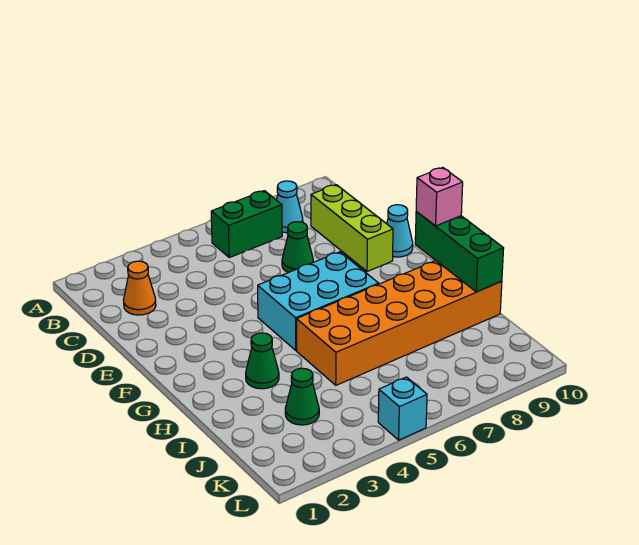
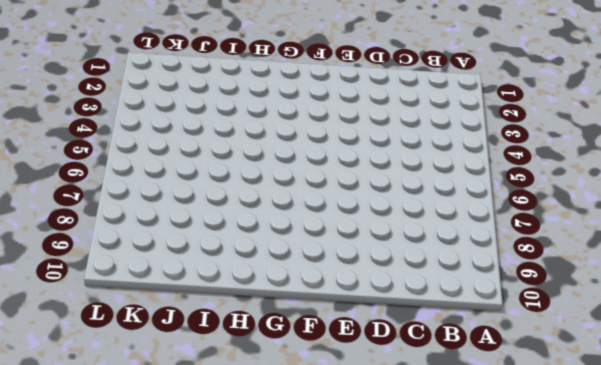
none -> green 1x2 brick [211,191,282,257]
none -> cyan 1x1 cone [277,181,303,233]
none -> orange 1x1 cone [124,261,156,315]

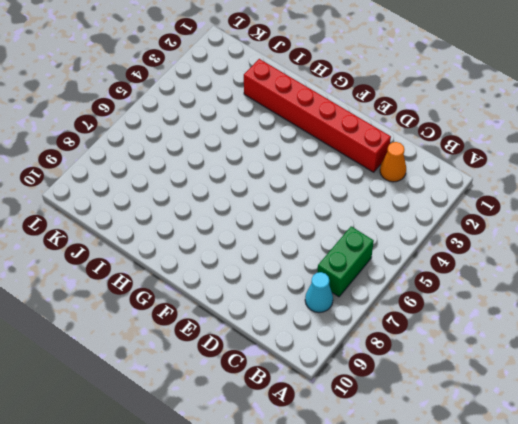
red 1x6 brick [244,59,391,172] -> none
none -> lime 1x3 brick [311,185,393,271]
none -> green 1x1 cone [282,222,313,273]
none -> cyan 1x1 cone [387,205,413,257]

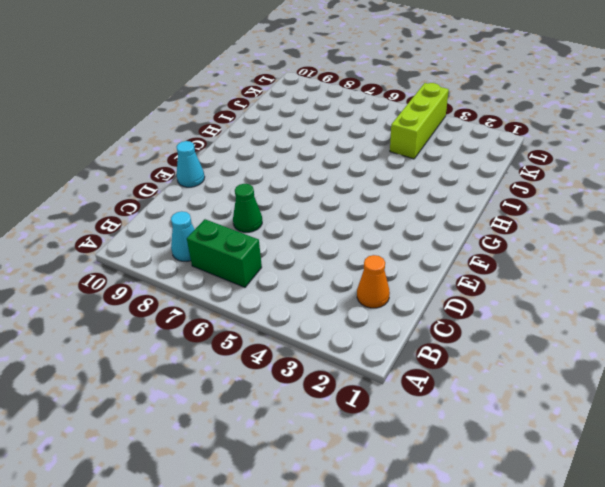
lime 1x3 brick [390,83,449,159] -> lime 1x3 brick moved to [311,185,393,271]
none -> cyan 2x3 brick [258,252,379,350]
none -> green 1x1 cone [246,333,279,389]
none -> orange 2x6 brick [297,261,502,385]

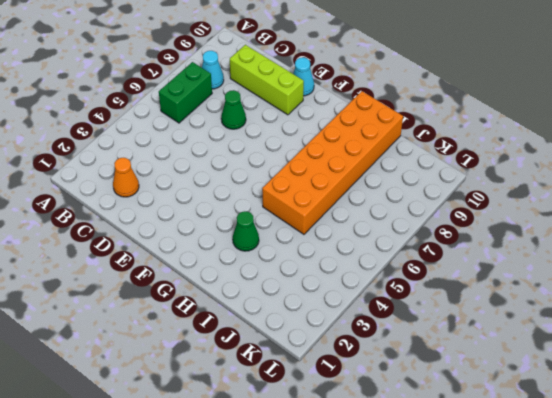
none -> cyan 2x3 brick [258,252,379,350]
none -> green 1x1 cone [285,368,319,425]
none -> cyan 1x1 brick [378,377,427,440]

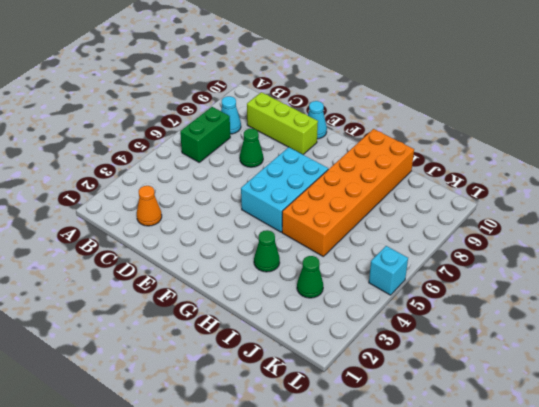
none -> green 1x3 brick [415,212,504,292]
none -> pink 1x1 brick [416,168,463,226]

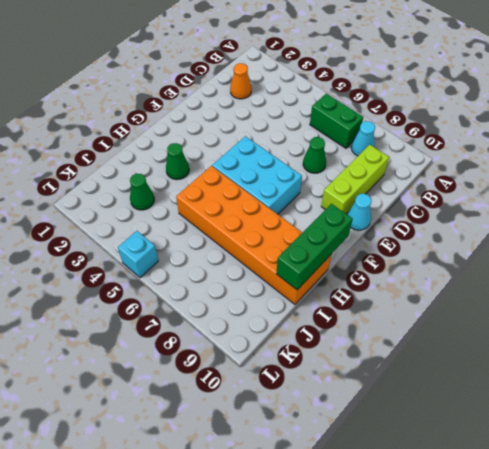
none -> pink 1x1 brick [416,168,463,226]

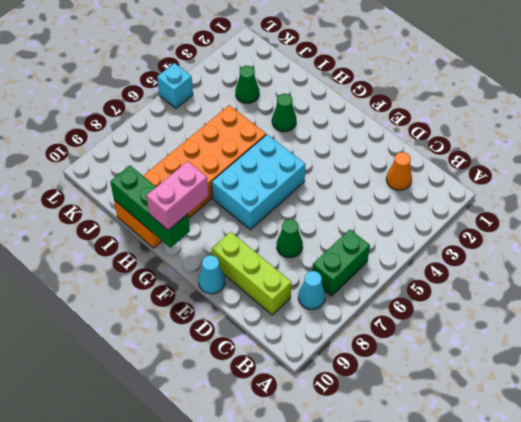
pink 1x2 brick [146,161,208,230] -> pink 1x1 brick [416,168,463,226]

